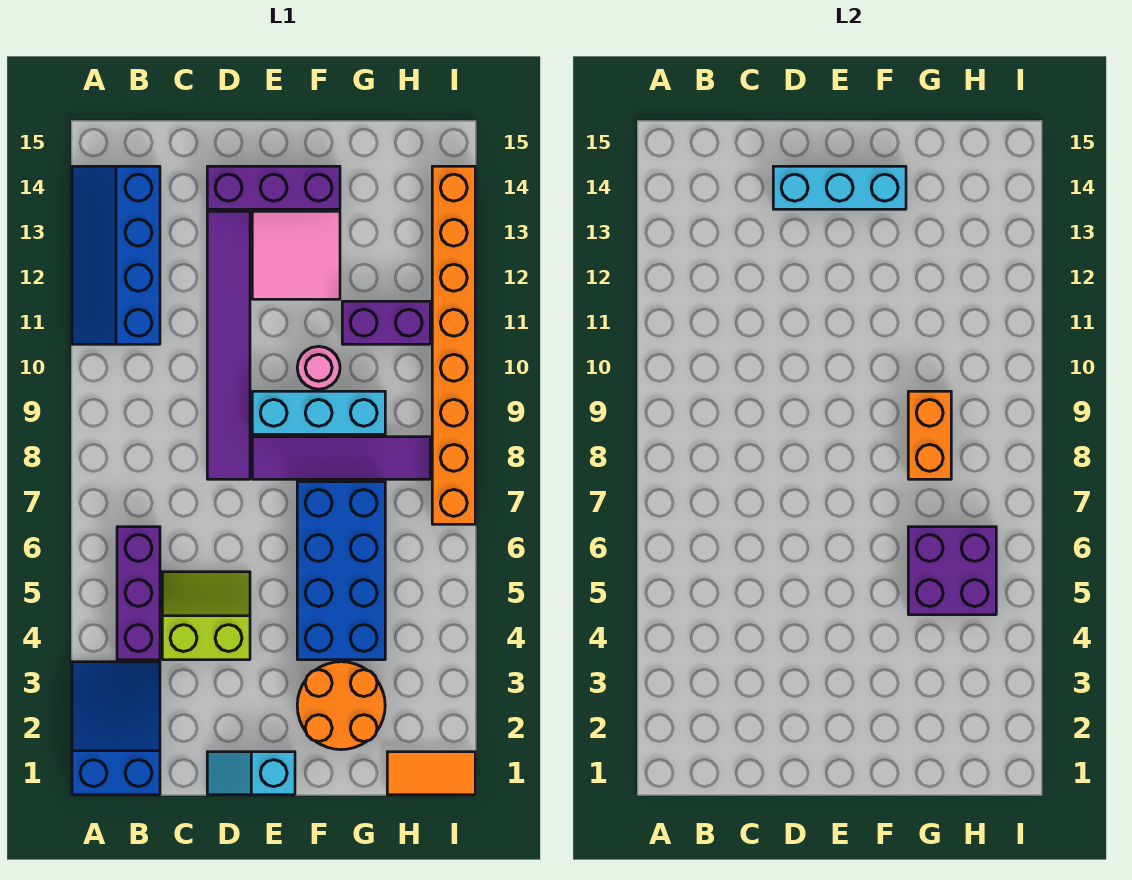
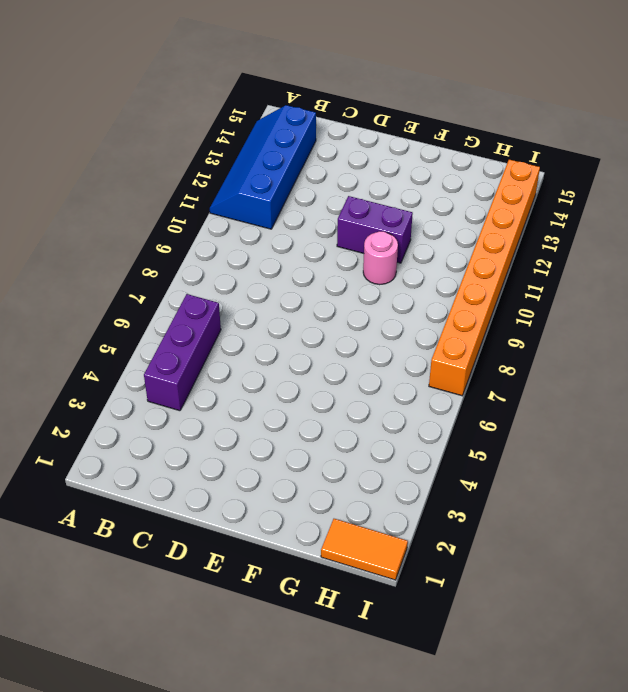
purple 1x2 brick [337,196,413,263] -> purple 1x2 brick moved to [342,301,430,344]
none -> blue 2x3 slope [72,662,160,795]
none -> lime 2x2 slope [162,572,250,660]
none -> cyan 1x2 slope [207,752,295,795]

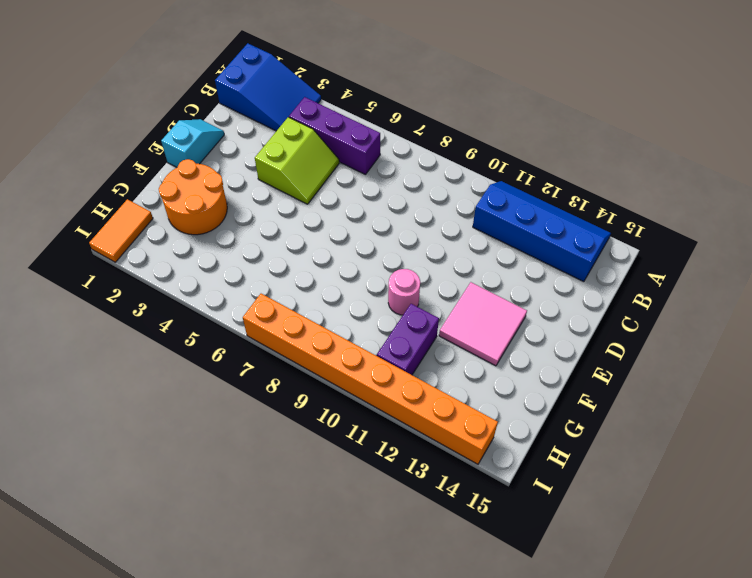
none -> purple 1x6 tile [207,211,250,479]
none -> purple 1x3 brick [207,166,340,209]
none -> purple 1x4 tile [252,437,430,479]

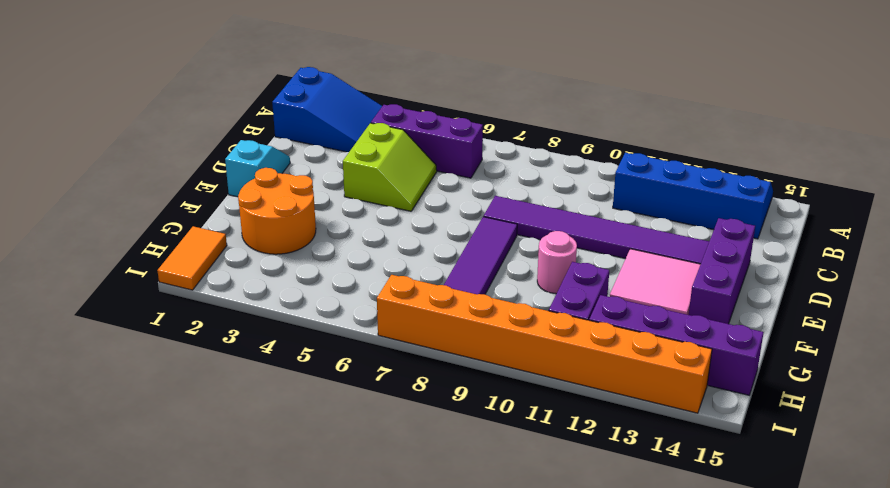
purple 1x4 brick [589,295,764,395] -> none
none -> cyan 1x3 brick [252,391,385,434]
none -> blue 2x4 brick [297,482,385,660]
none -> cyan 1x3 brick [773,166,906,209]

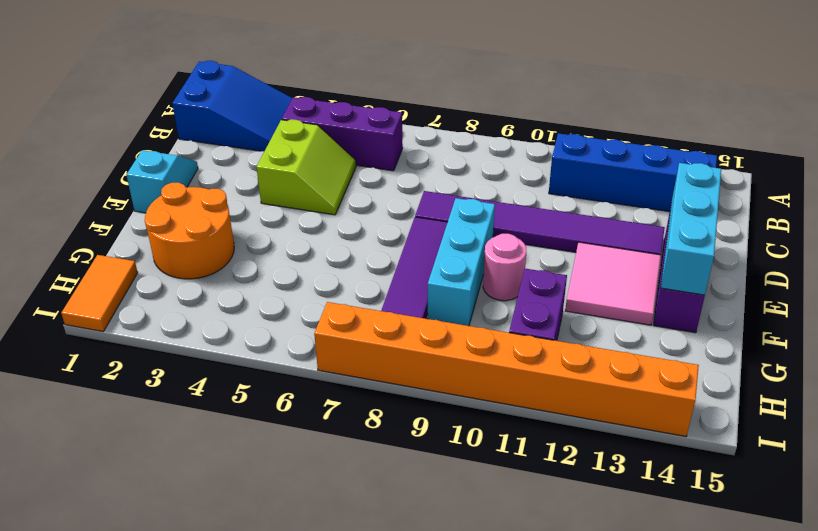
none -> blue 2x4 brick [297,482,385,660]
none -> purple 2x2 brick [908,527,996,615]
none -> orange 1x2 brick [908,391,951,479]

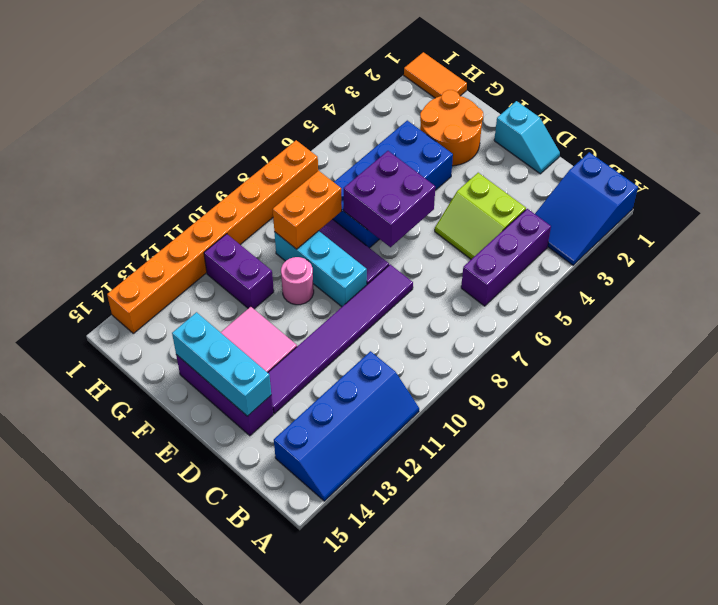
purple 2x2 brick [344,151,435,247] -> purple 2x2 brick moved to [908,527,996,615]

